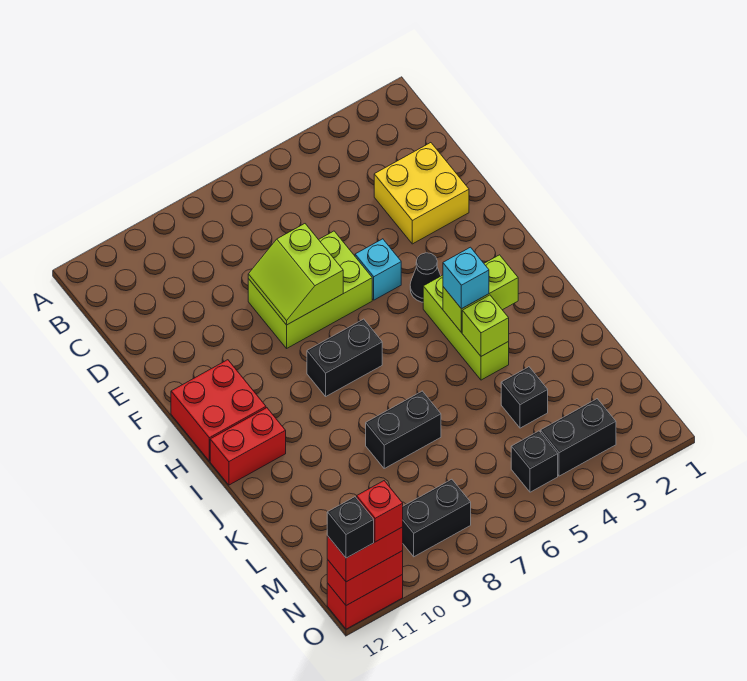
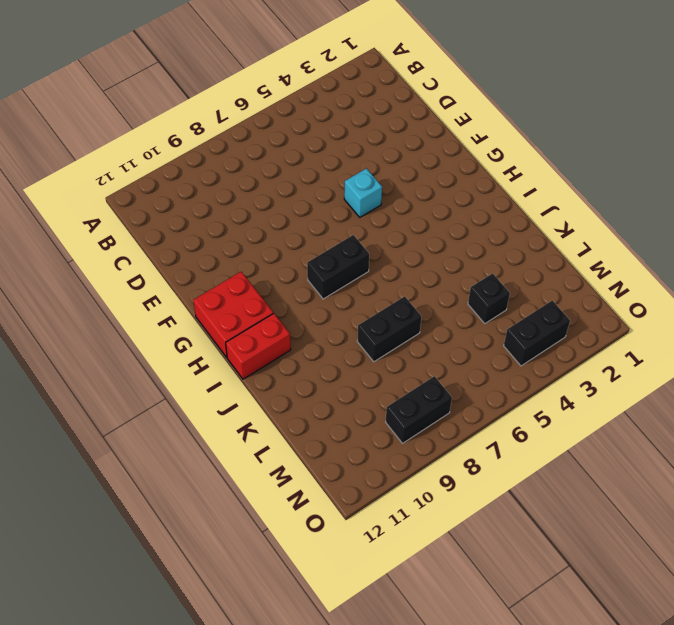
none -> yellow 2x2 brick [374,143,469,244]
none -> lime 2x3 brick [248,231,372,348]
none -> black 1x1 cone [410,253,441,302]

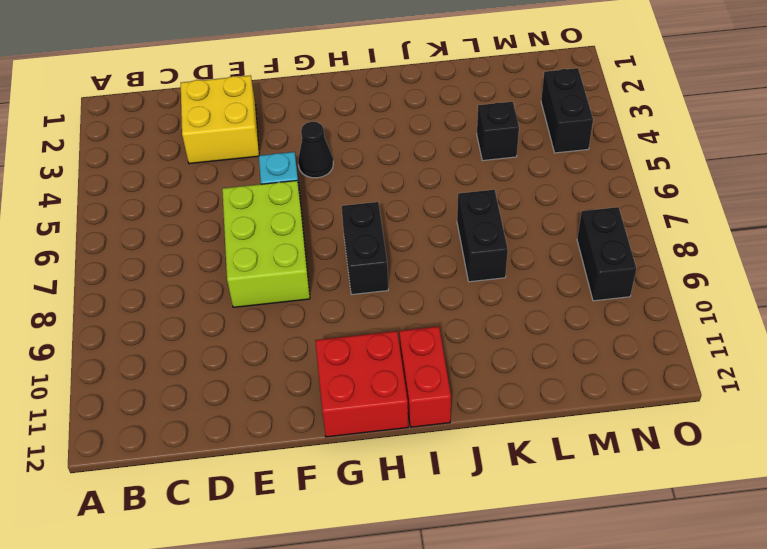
none -> lime 1x3 brick [423,275,509,380]
none -> black 1x1 brick [511,431,558,492]
none -> red 1x2 brick [327,575,403,629]

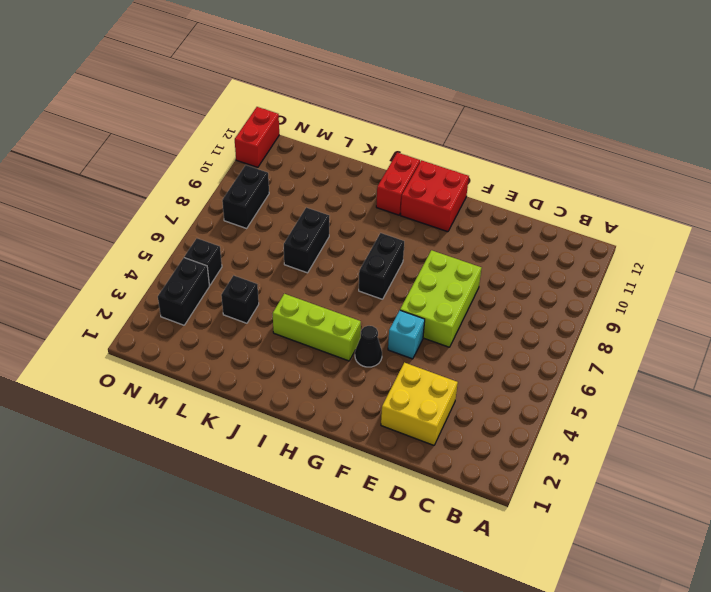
none -> lime 2x2 slope [248,224,343,325]
none -> lime 1x2 brick [443,255,518,333]
none -> lime 1x1 brick [462,295,509,356]

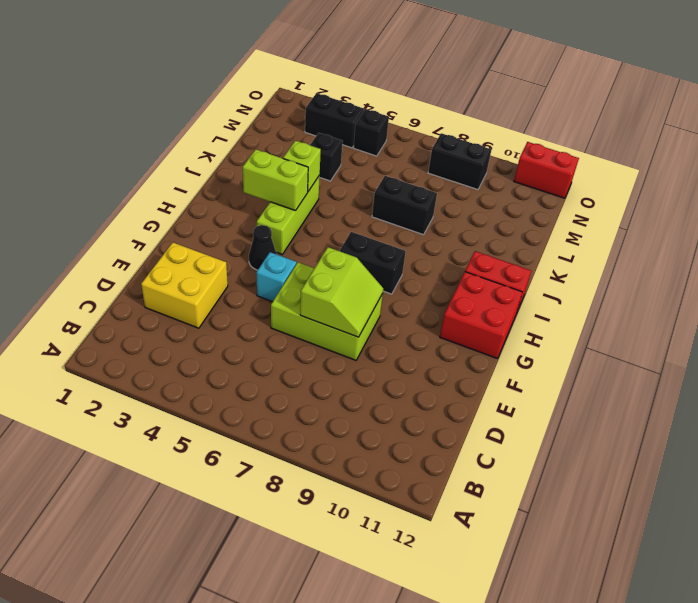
none -> red 1x2 brick [327,551,403,605]
none -> cyan 1x1 brick [443,247,489,309]
none -> red 1x2 brick [327,527,403,582]

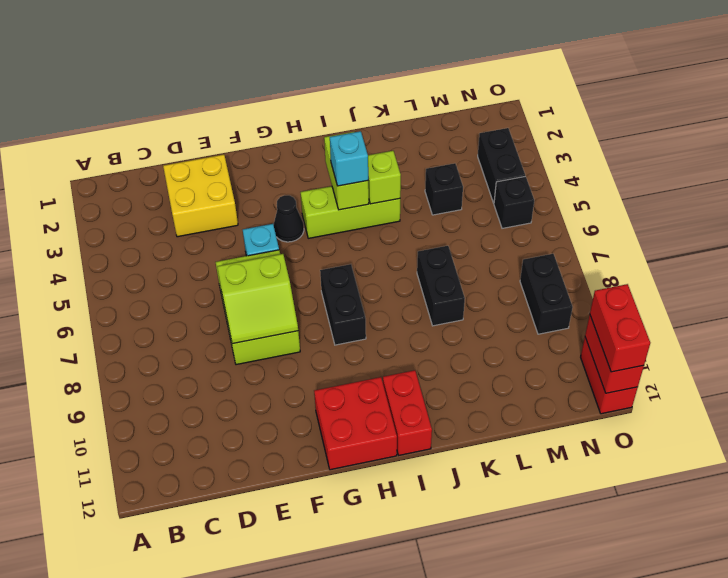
none -> red 1x1 brick [357,481,403,542]
none -> black 1x1 brick [327,497,374,558]

